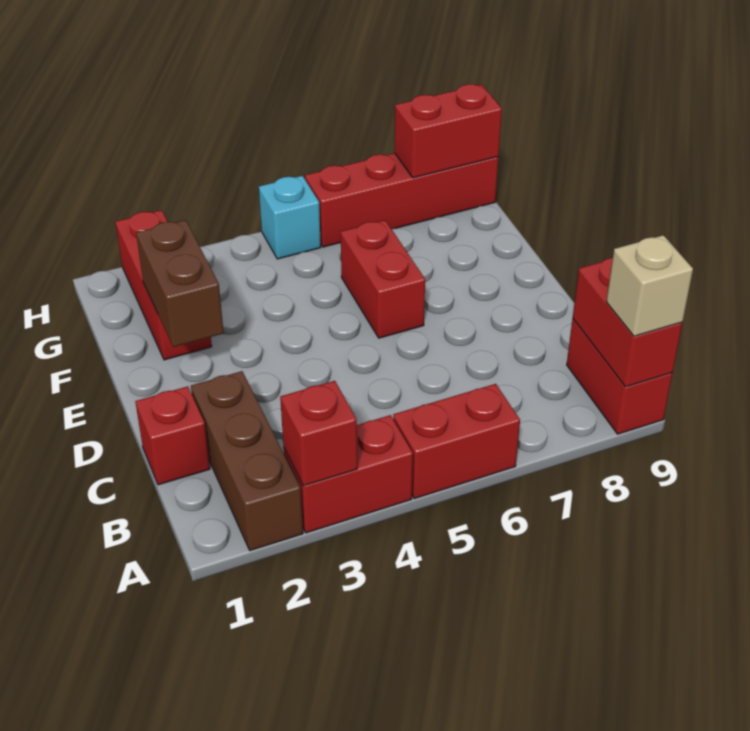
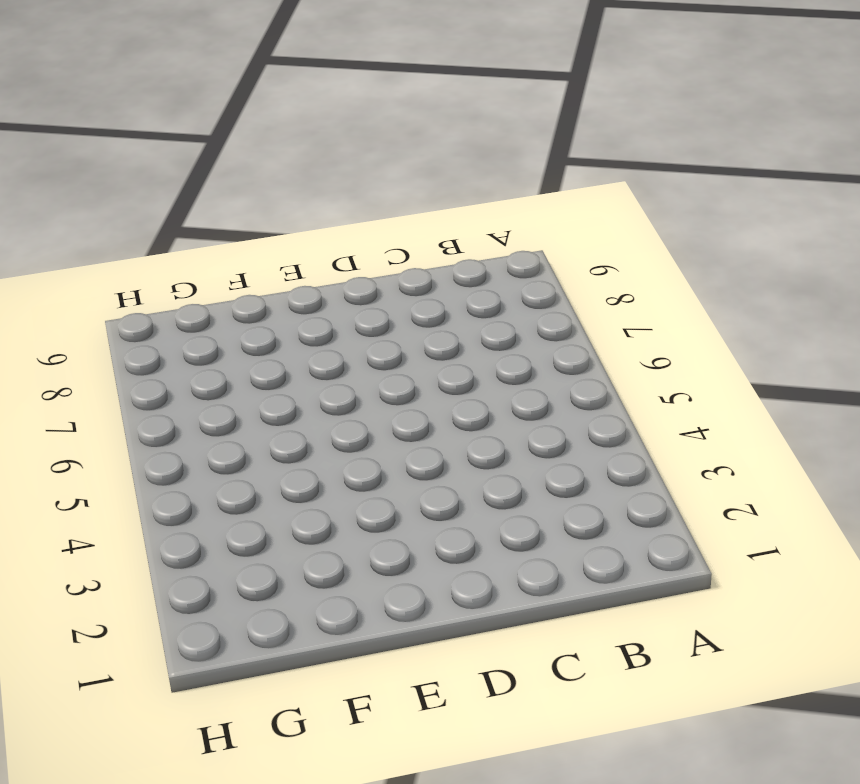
none -> brown 1x3 brick [191,371,303,551]
none -> red 1x2 brick [284,415,413,533]
none -> red 1x2 brick [393,384,520,499]

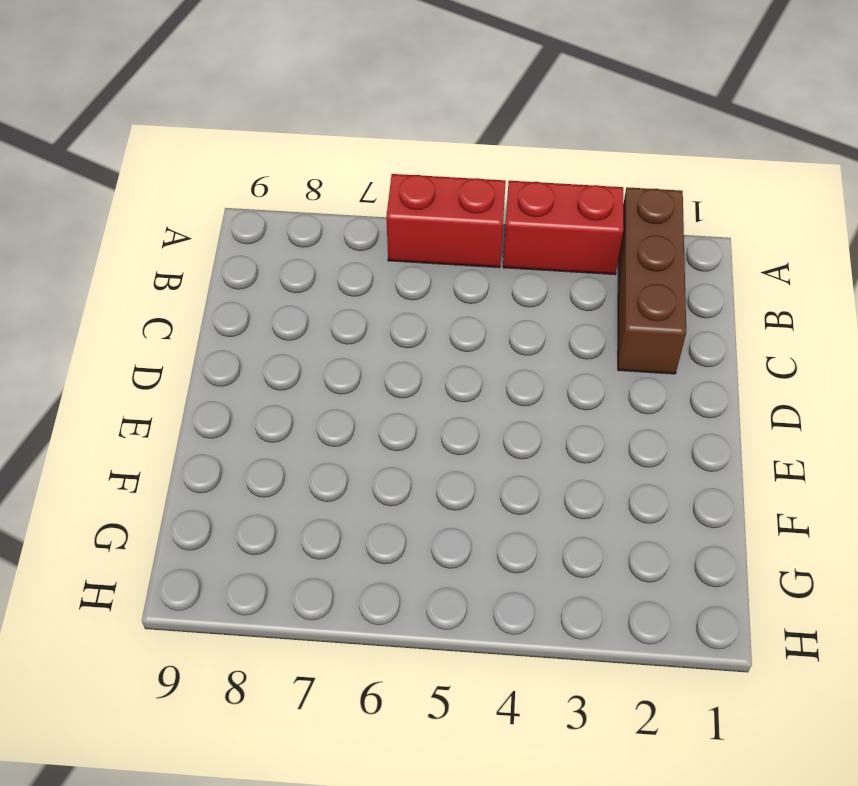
none -> red 1x2 brick [567,319,673,434]
none -> red 1x1 brick [135,386,210,485]
none -> red 1x2 brick [341,220,425,338]

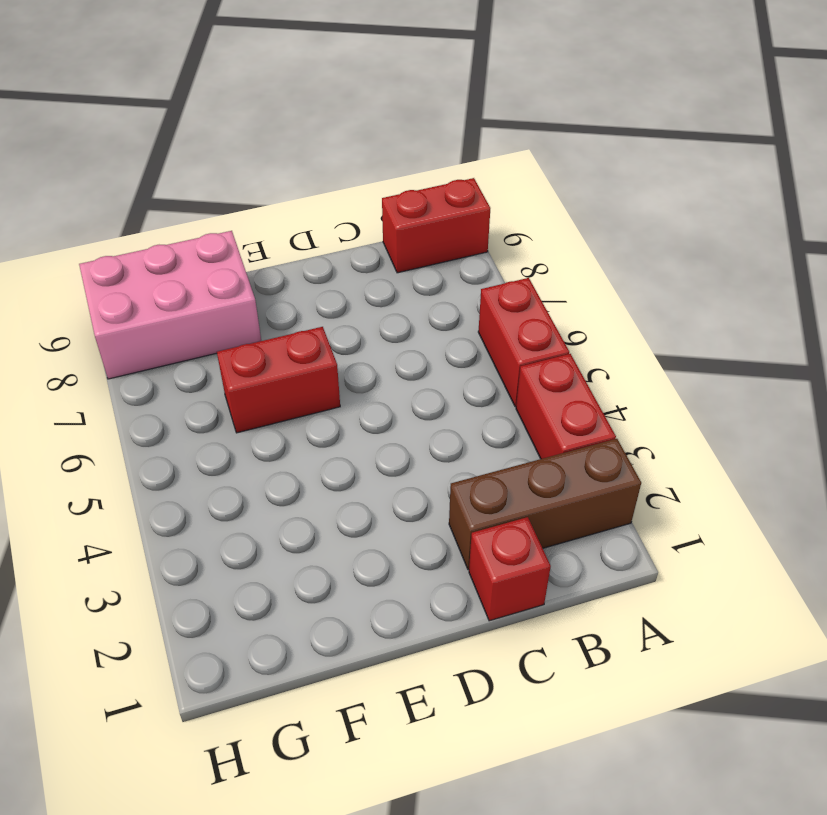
pink 2x3 brick [79,231,261,379] -> red 1x4 brick [305,153,498,247]
none -> red 1x3 brick [115,210,212,360]
none -> cyan 1x1 brick [259,176,321,259]
none -> red 1x1 brick [280,381,357,486]

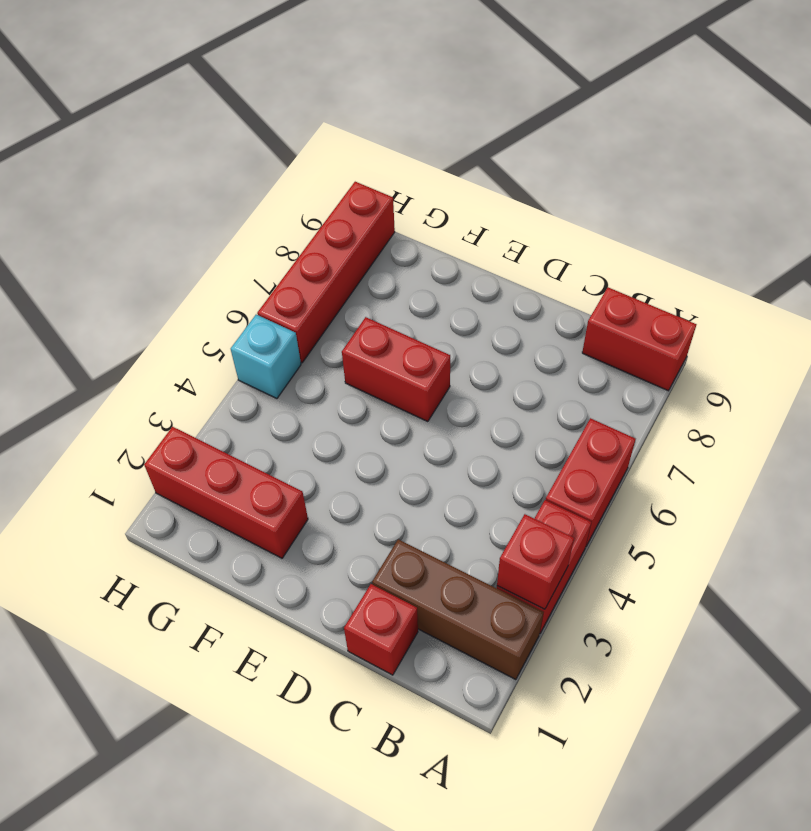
none -> red 1x2 brick [573,258,682,387]
none -> brown 1x2 brick [136,220,224,347]
none -> red 1x2 brick [394,84,502,178]

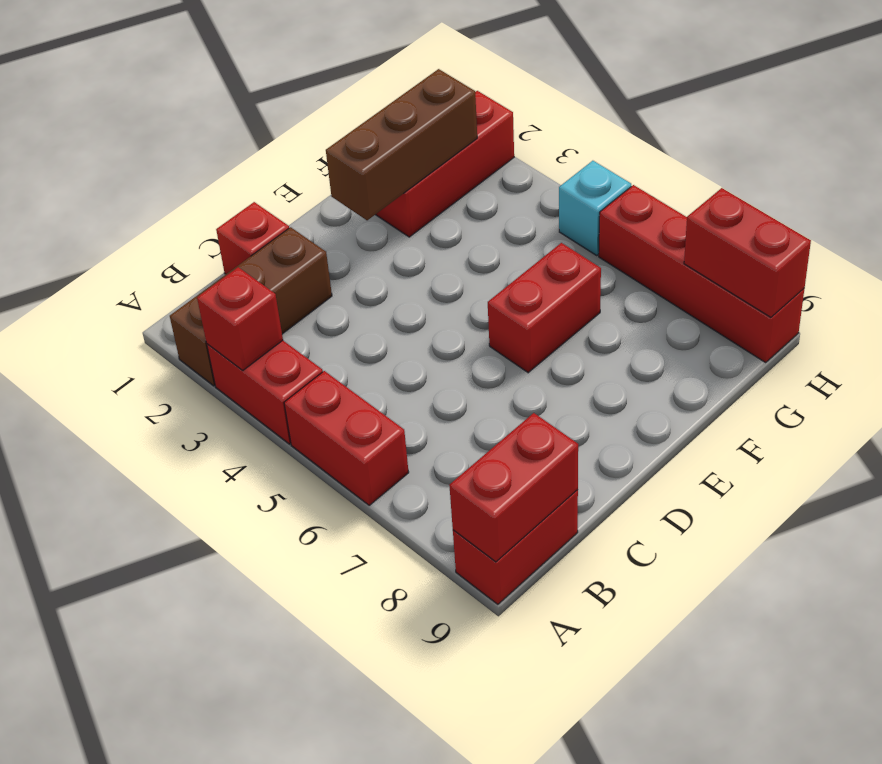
brown 1x3 brick [326,69,477,220] -> brown 1x2 brick [136,220,224,347]
none -> tan 1x1 brick [606,235,693,336]

